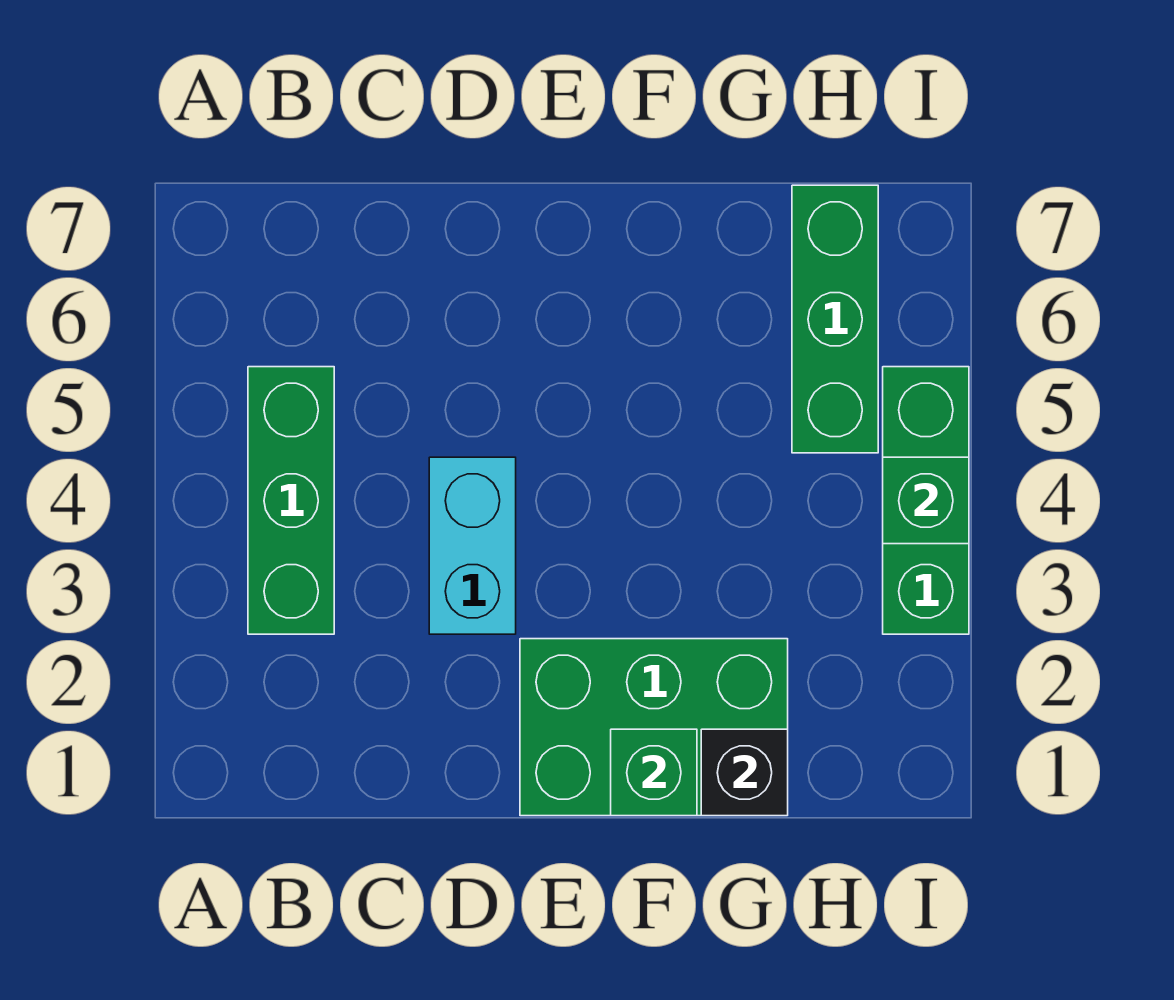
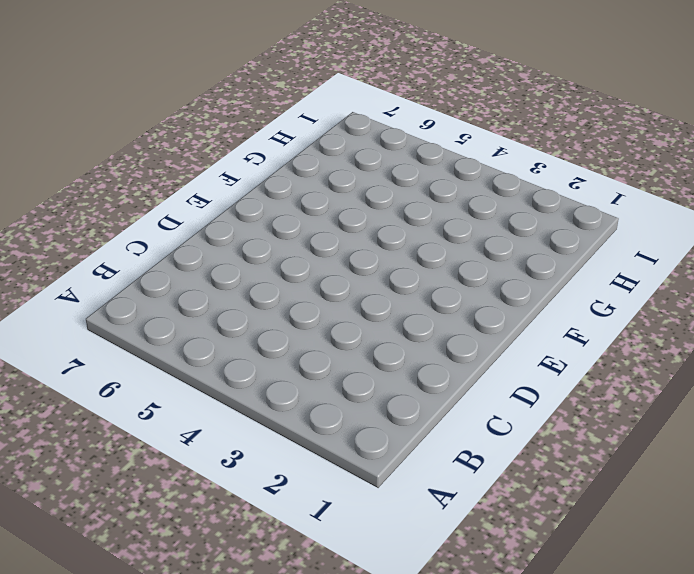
none -> green 1x3 brick [248,367,334,634]
none -> cyan 1x2 brick [429,457,516,634]

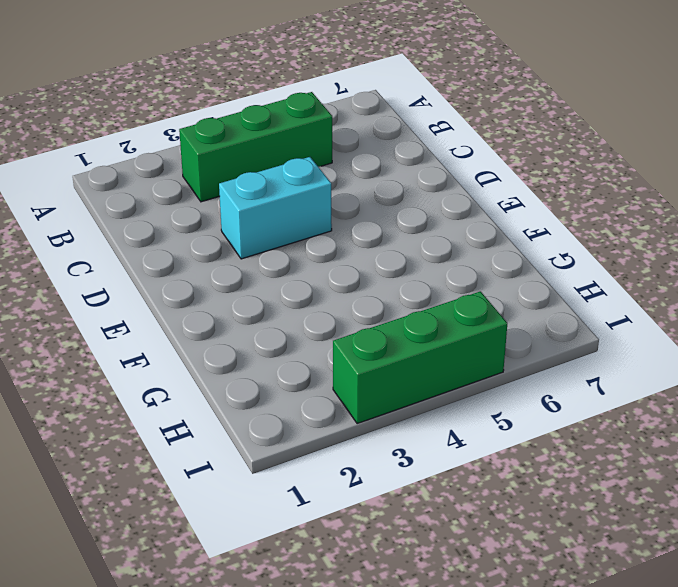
none -> green 2x3 brick [520,639,788,816]
none -> green 1x3 brick [792,185,878,453]

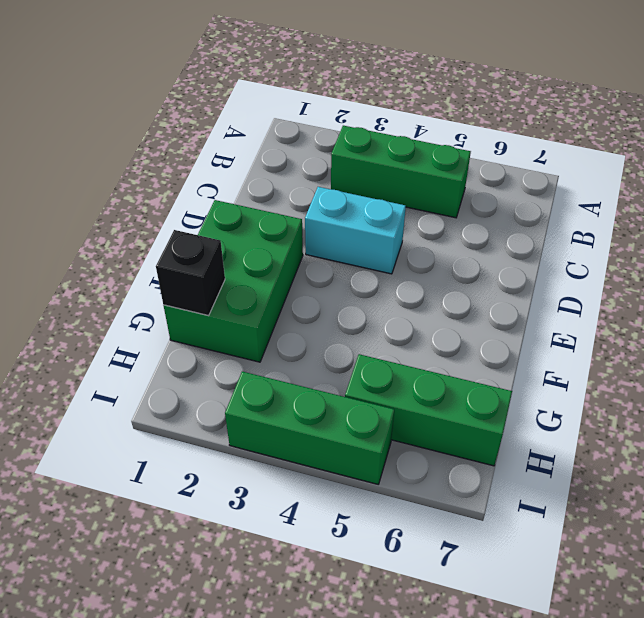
none -> green 1x1 brick [611,729,697,816]
none -> green 1x1 brick [883,457,969,544]

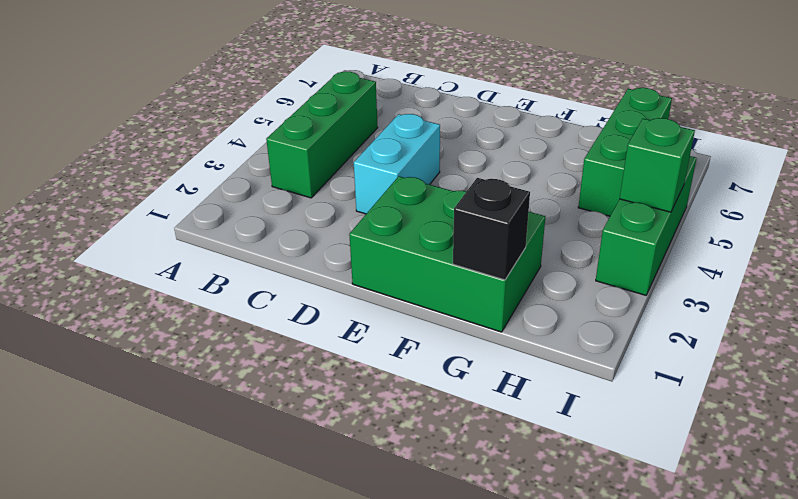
none -> green 1x1 brick [611,729,697,816]

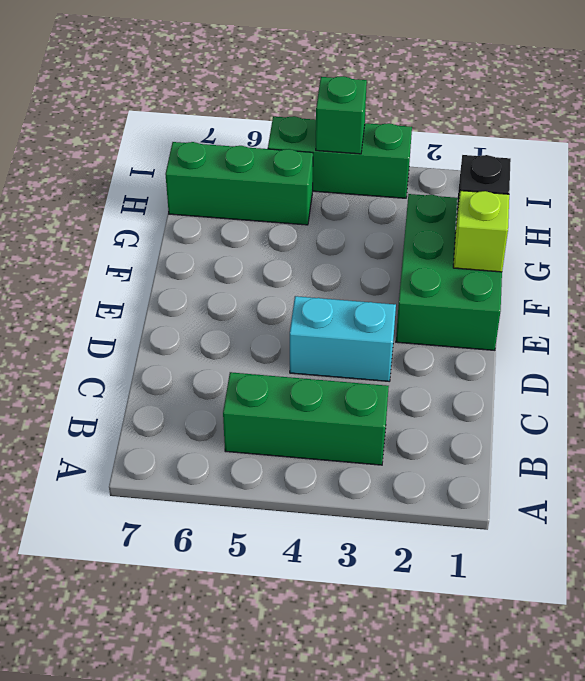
lime 1x1 brick [453,191,509,272] -> green 1x1 brick [611,729,697,816]

